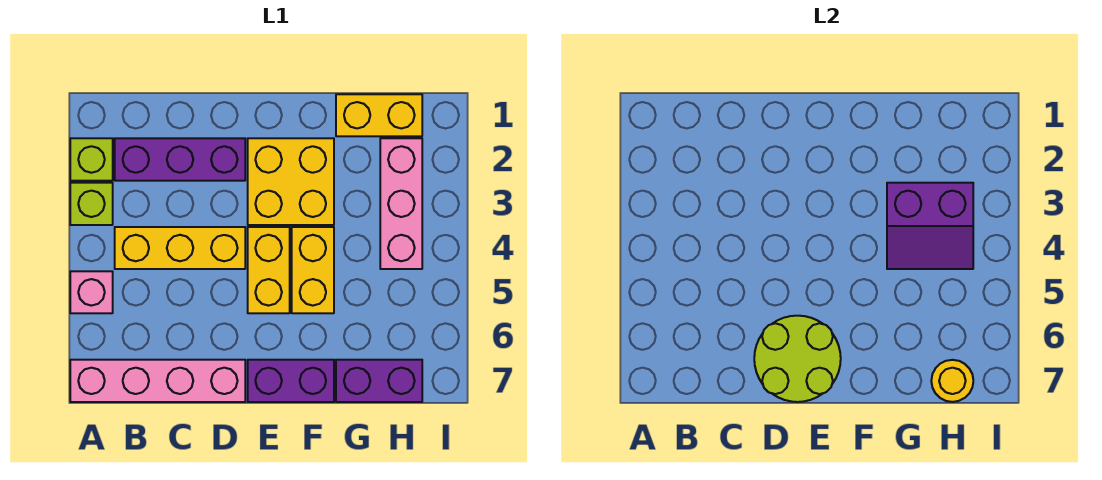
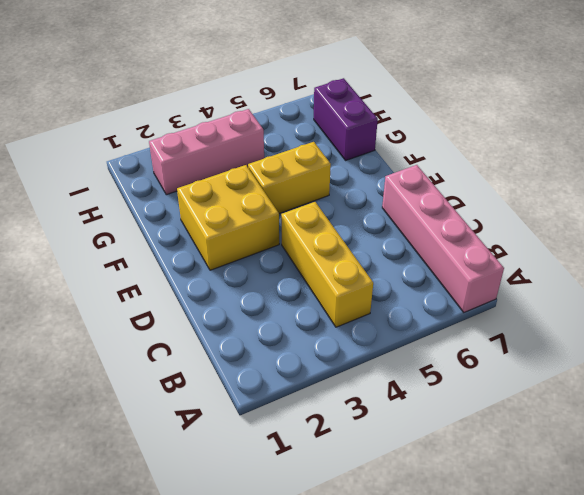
none -> lime 1x1 brick [70,138,113,181]
none -> lime 1x1 brick [70,183,113,225]
none -> pink 1x1 brick [70,271,113,313]

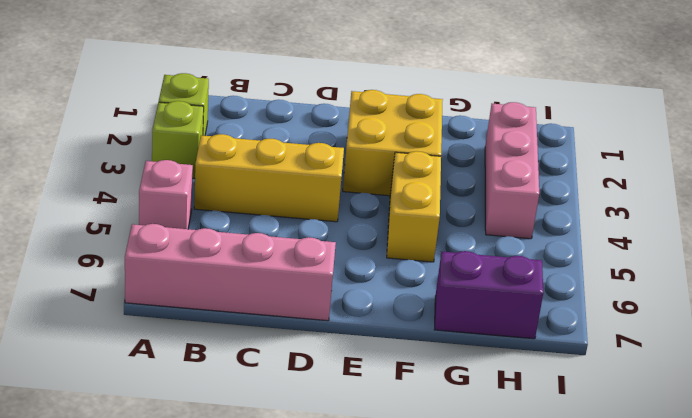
none -> purple 1x3 brick [115,138,245,181]
none -> yellow 1x2 brick [248,227,290,313]
none -> purple 1x2 brick [248,360,334,402]

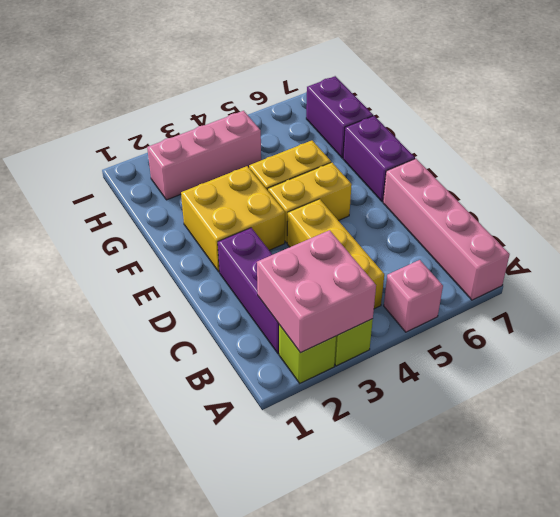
pink 2x2 brick [257,230,376,353] -> none
none -> yellow 1x2 brick [336,94,422,136]
none -> lime 2x2 round brick [754,316,841,402]
none -> purple 2x2 slope [887,183,973,269]

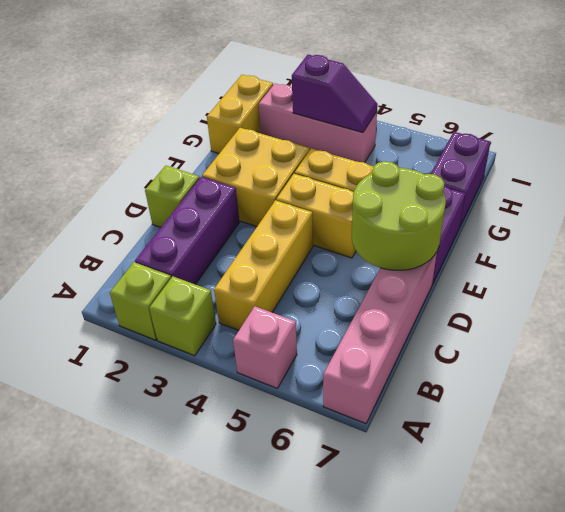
lime 1x1 brick [145,166,200,227] -> none
purple 1x2 slope [292,55,378,132] -> purple 2x2 slope [887,183,973,269]
none -> yellow 1x1 round brick [931,360,973,402]

